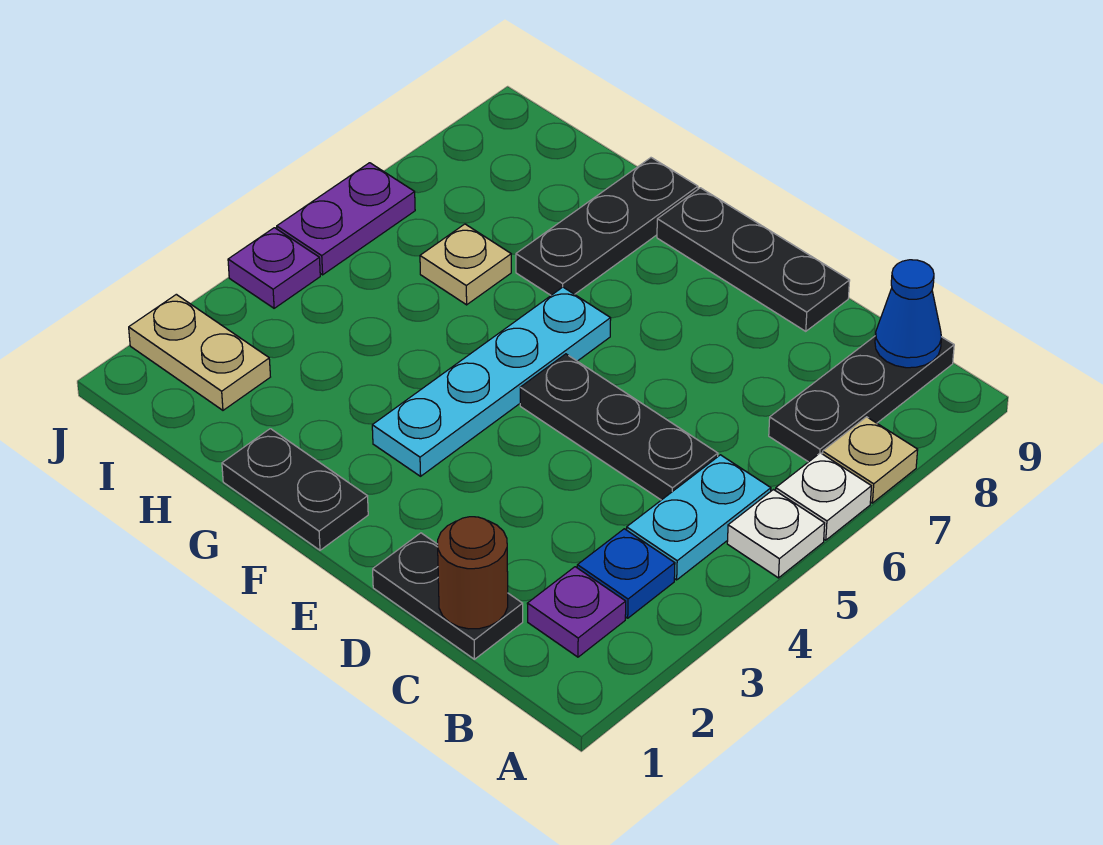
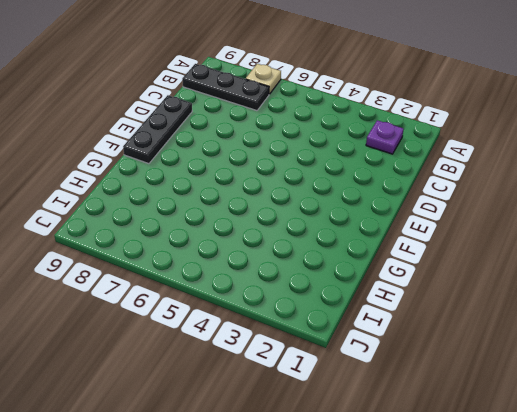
none -> white 1x1 plate [727,490,825,578]
none -> white 1x1 plate [776,453,871,540]
none -> blue 1x1 plate [577,529,675,618]

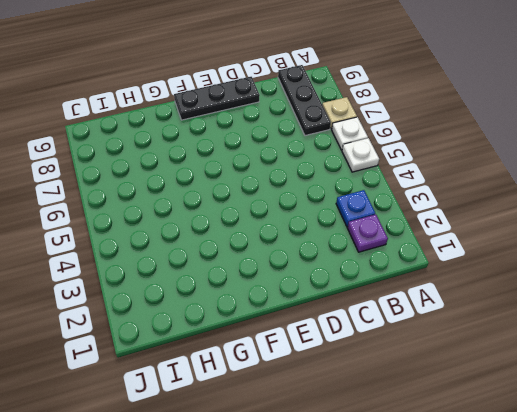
none -> cyan 1x2 plate [627,455,771,580]
none -> black 1x2 plate [373,533,523,659]
none -> black 1x3 plate [520,354,718,500]

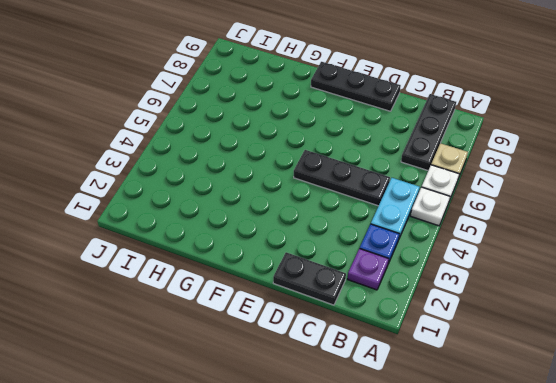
none -> black 1x2 plate [222,429,368,550]
none -> cyan 1x4 plate [372,287,611,476]
none -> black 1x3 plate [516,158,698,295]

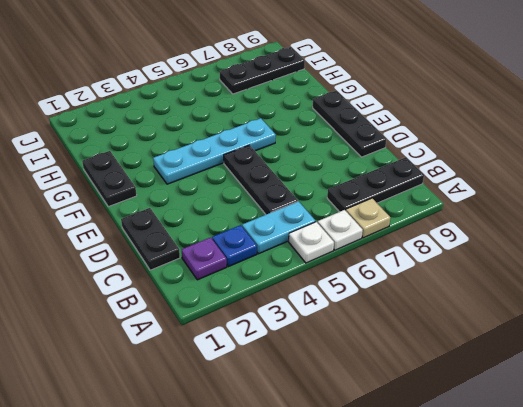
black 1x3 plate [219,47,305,94] -> black 1x3 plate moved to [516,158,698,295]
none -> tan 1x1 plate [420,224,511,305]
none -> tan 1x2 plate [129,294,270,410]
none -> purple 1x1 plate [228,228,320,308]

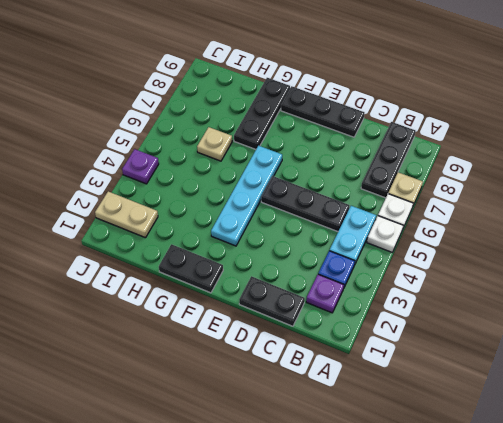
none -> purple 1x2 plate [277,163,415,275]
none -> blue 1x1 cone [875,260,942,368]
none -> brown 1x1 round brick [438,517,508,629]

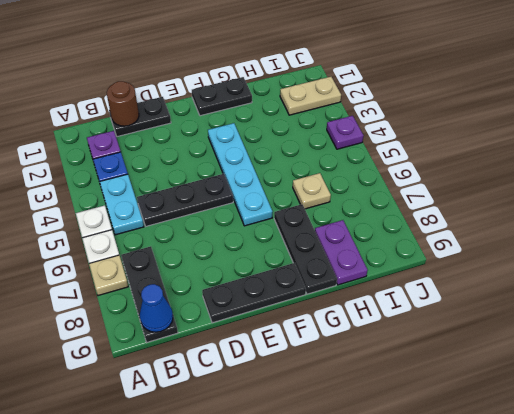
purple 1x2 plate [315,220,368,285] -> purple 1x2 plate moved to [277,163,415,275]

